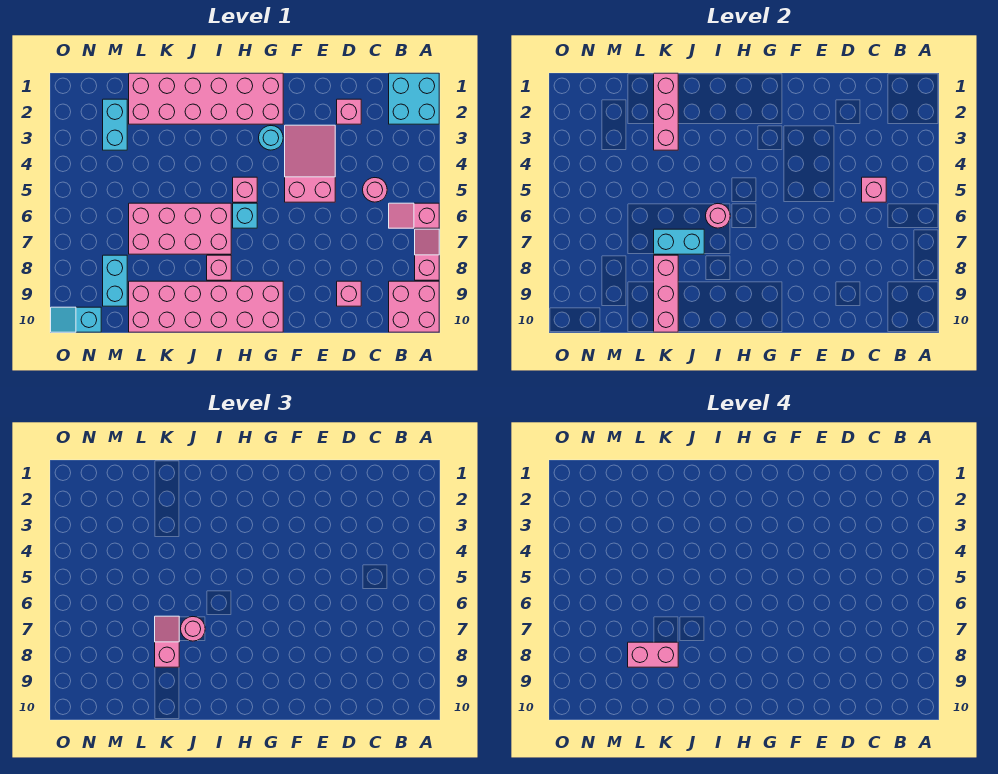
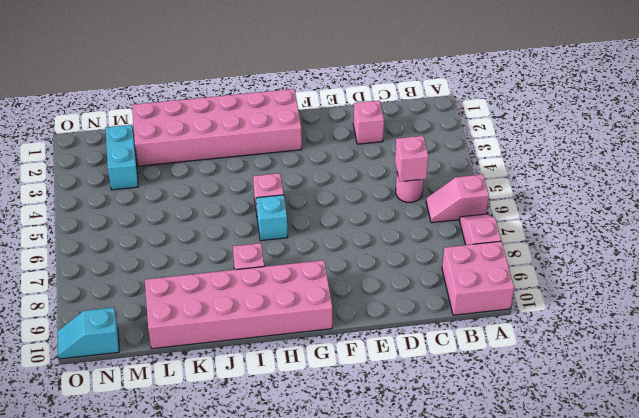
none -> cyan 2x2 brick [389,73,439,124]
none -> pink 1x1 brick [337,281,361,306]
none -> pink 2x3 slope [285,125,335,202]

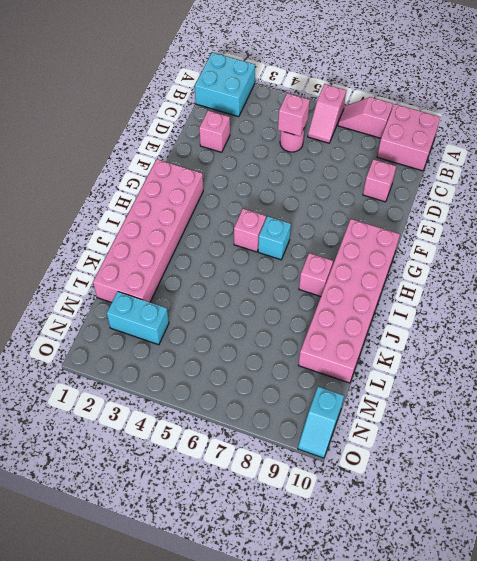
none -> pink 2x3 slope [285,125,335,202]
none -> cyan 1x1 round brick [259,126,283,150]
none -> pink 2x4 brick [129,203,231,254]

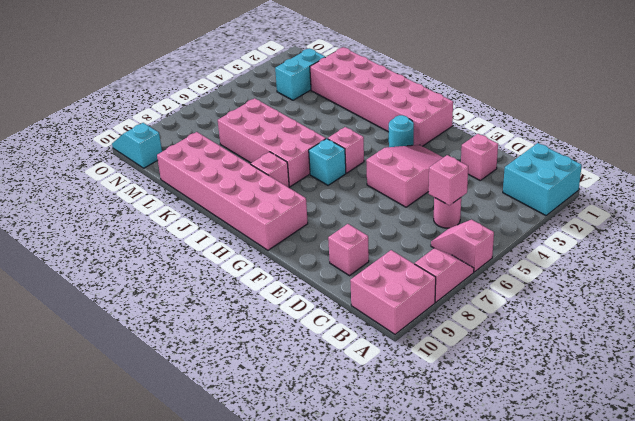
none -> cyan 1x2 brick [103,255,127,306]
none -> pink 1x1 round brick [706,204,730,228]
none -> cyan 1x2 brick [654,229,704,254]

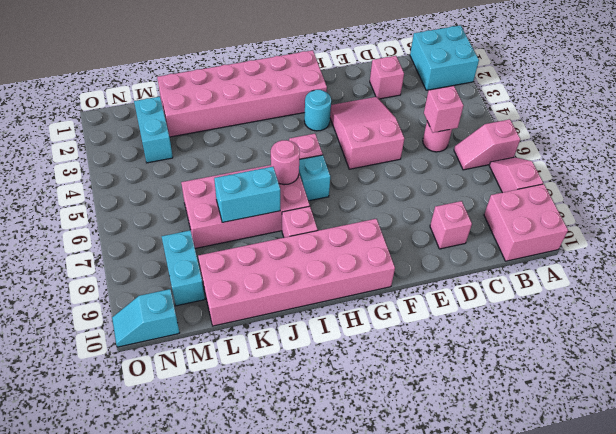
none -> pink 1x3 brick [654,73,678,150]
none -> pink 1x3 brick [654,255,678,332]
none -> pink 1x1 round brick [181,617,205,641]

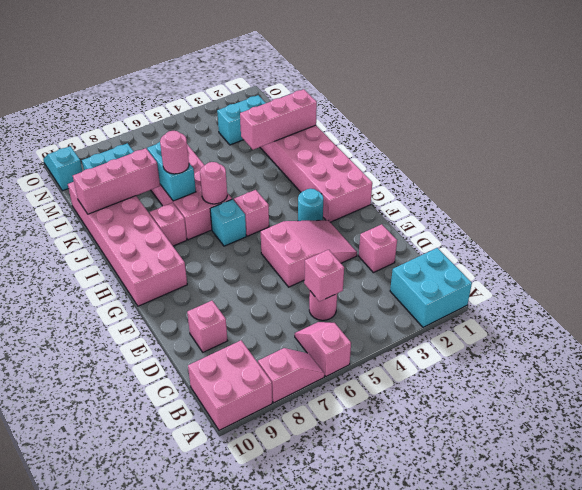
none -> pink 1x2 slope [155,616,179,667]
none -> pink 1x2 brick [628,642,678,667]

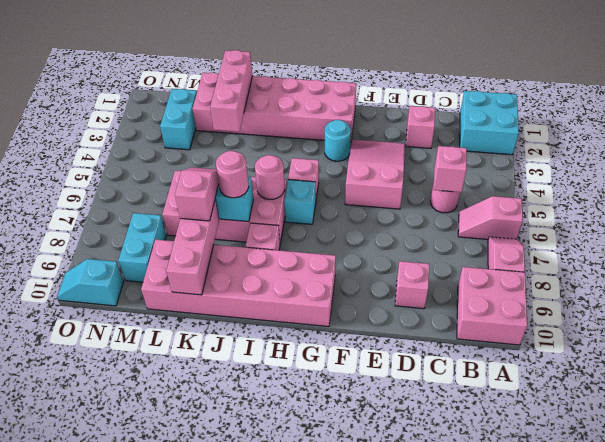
none -> pink 1x2 brick [628,642,678,667]

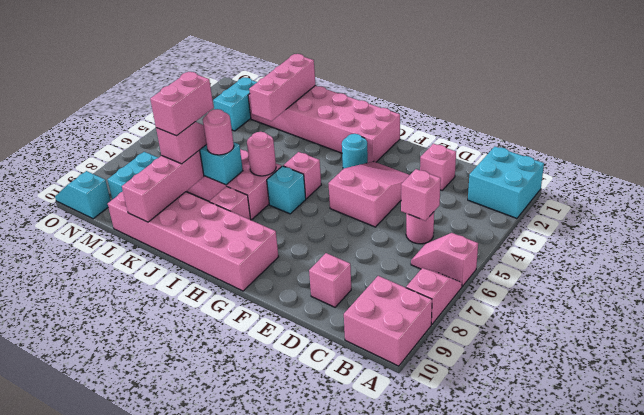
pink 1x2 brick [150,72,214,136] -> pink 1x2 brick turned to [628,642,678,667]

